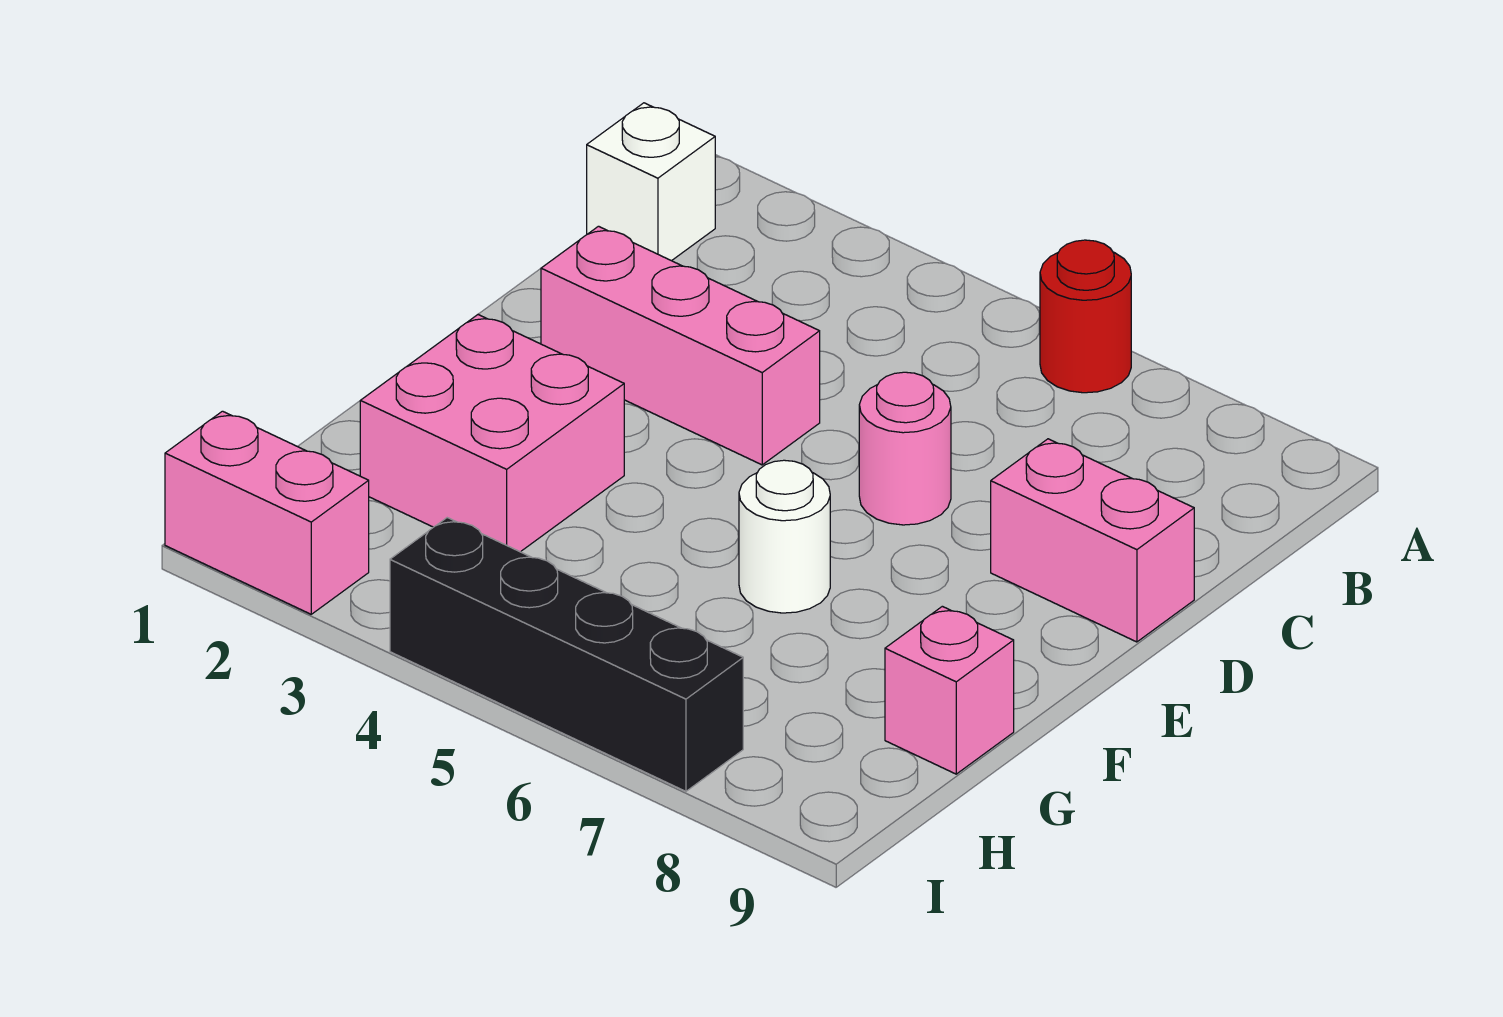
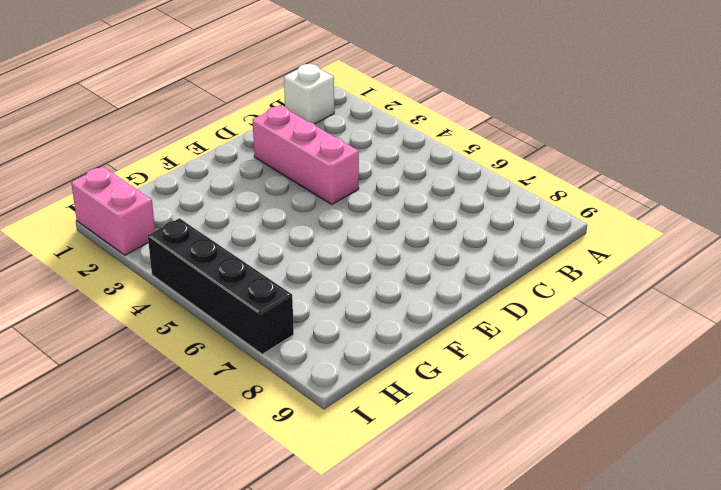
none -> red 1x1 round brick [1040,240,1131,393]
none -> pink 1x1 round brick [859,372,951,525]

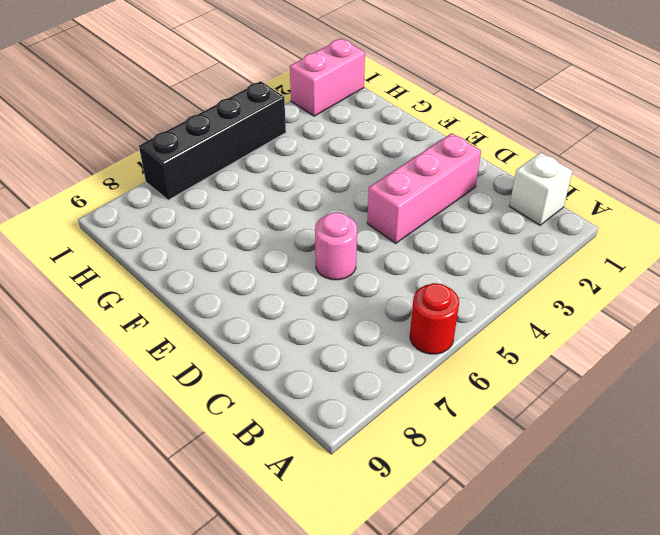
none -> pink 1x2 brick [991,439,1194,642]
none -> pink 2x2 brick [360,315,624,552]

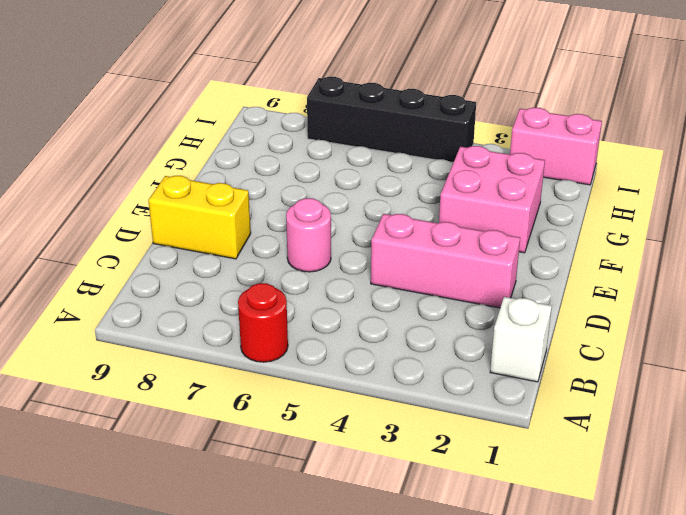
yellow 1x2 brick [148,176,251,259] -> pink 1x2 brick [991,439,1194,642]
none -> white 1x1 round brick [739,460,830,613]
none -> pink 1x1 brick [885,606,1014,774]

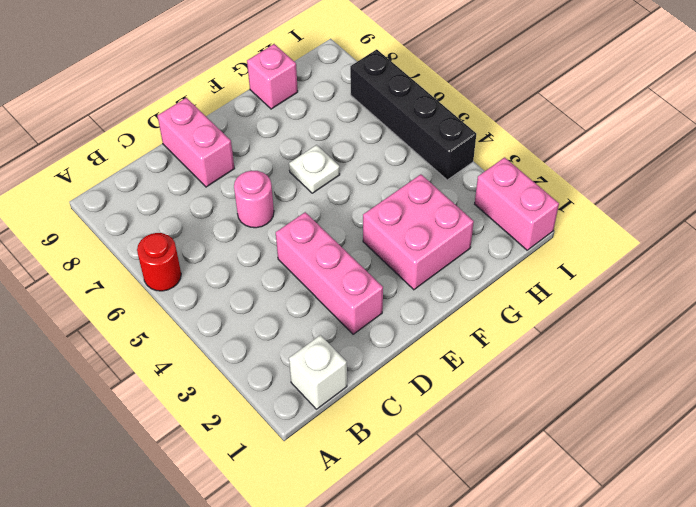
white 1x1 plate [289,145,340,193] -> white 1x1 round brick [739,460,830,613]

